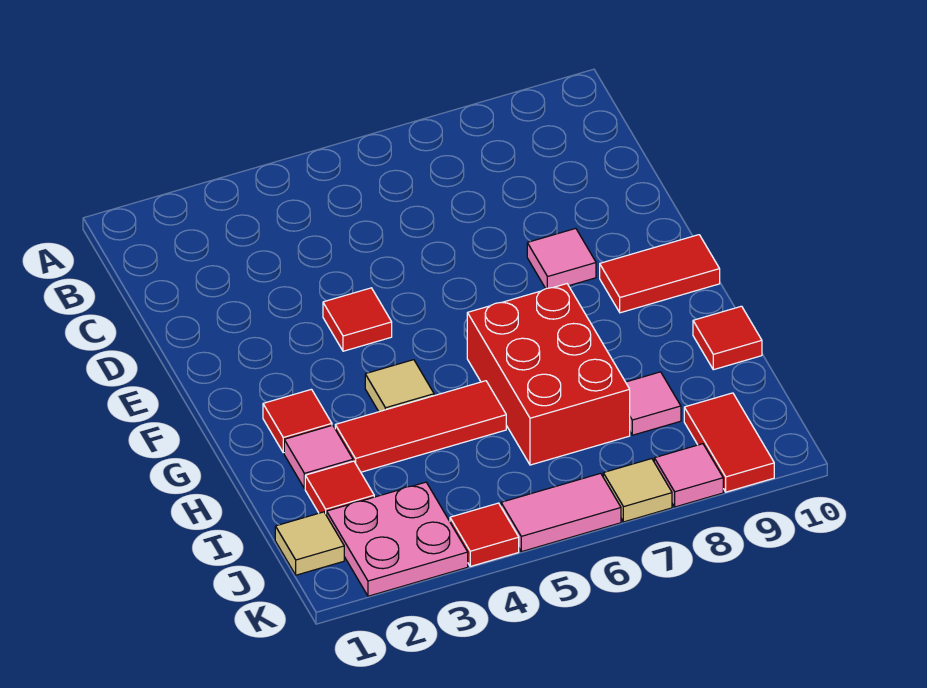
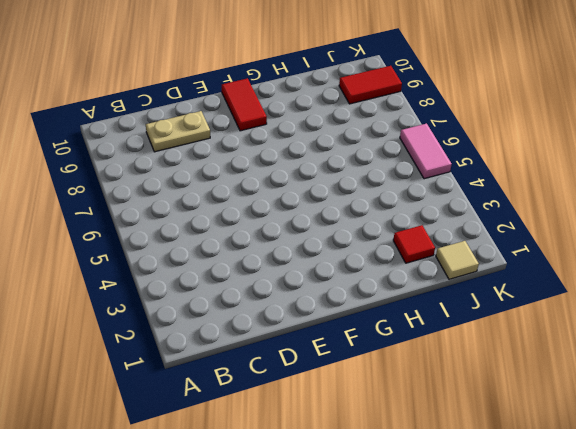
tan 1x2 plate [146,111,210,152] -> none
none -> red 1x1 tile [323,288,392,351]
none -> pink 1x1 tile [527,228,596,289]
none -> red 1x1 tile [263,389,332,453]

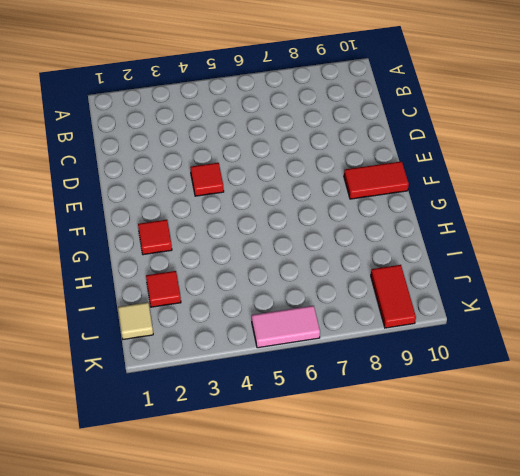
none -> pink 1x1 tile [527,228,596,289]
none -> tan 1x1 tile [365,360,434,412]
none -> red 2x3 brick [467,284,630,465]

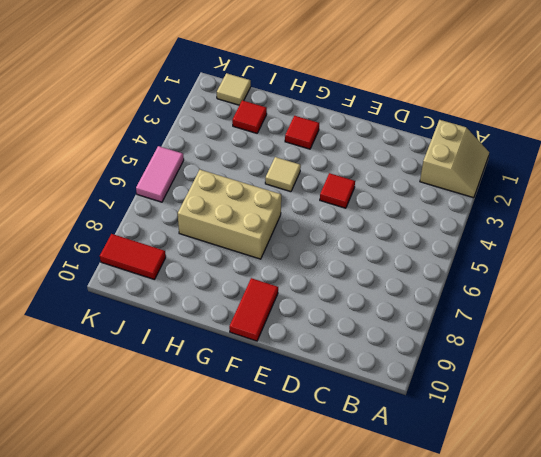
tan 2x2 slope [420,120,489,198] -> none
tan 2x3 brick [178,170,281,259] -> red 2x3 brick [467,284,630,465]
none -> pink 1x1 tile [527,228,596,289]
none -> pink 1x1 tile [284,425,353,489]
none -> red 1x3 tile [335,381,506,472]

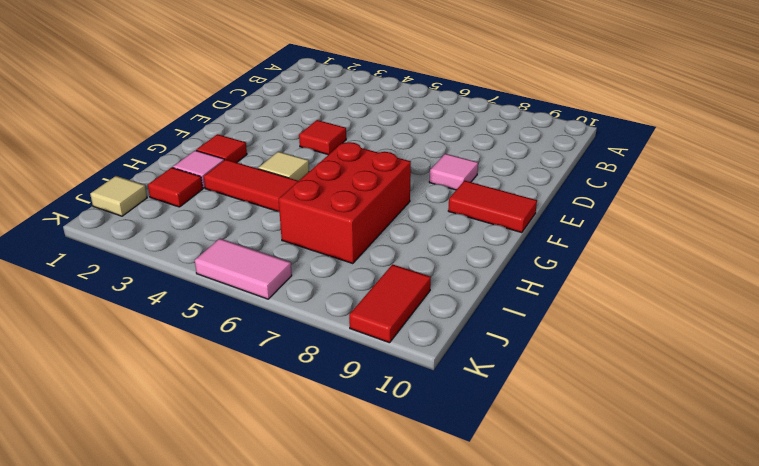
none -> red 1x1 tile [693,306,762,370]
none -> pink 1x1 tile [626,372,681,435]
none -> pink 2x2 plate [327,482,468,596]

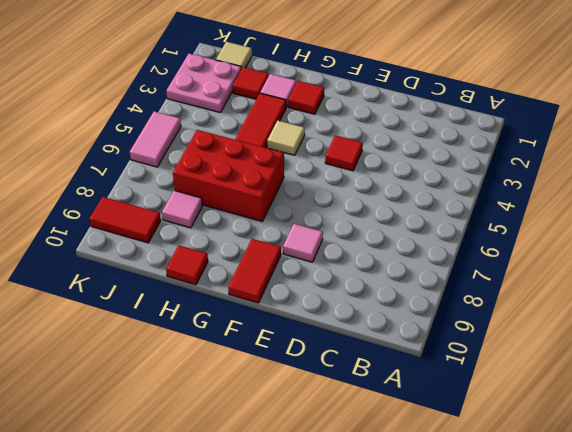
none -> red 1x1 tile [450,503,519,566]
none -> tan 1x1 tile [603,459,672,522]
none -> pink 1x1 tile [654,444,723,507]

